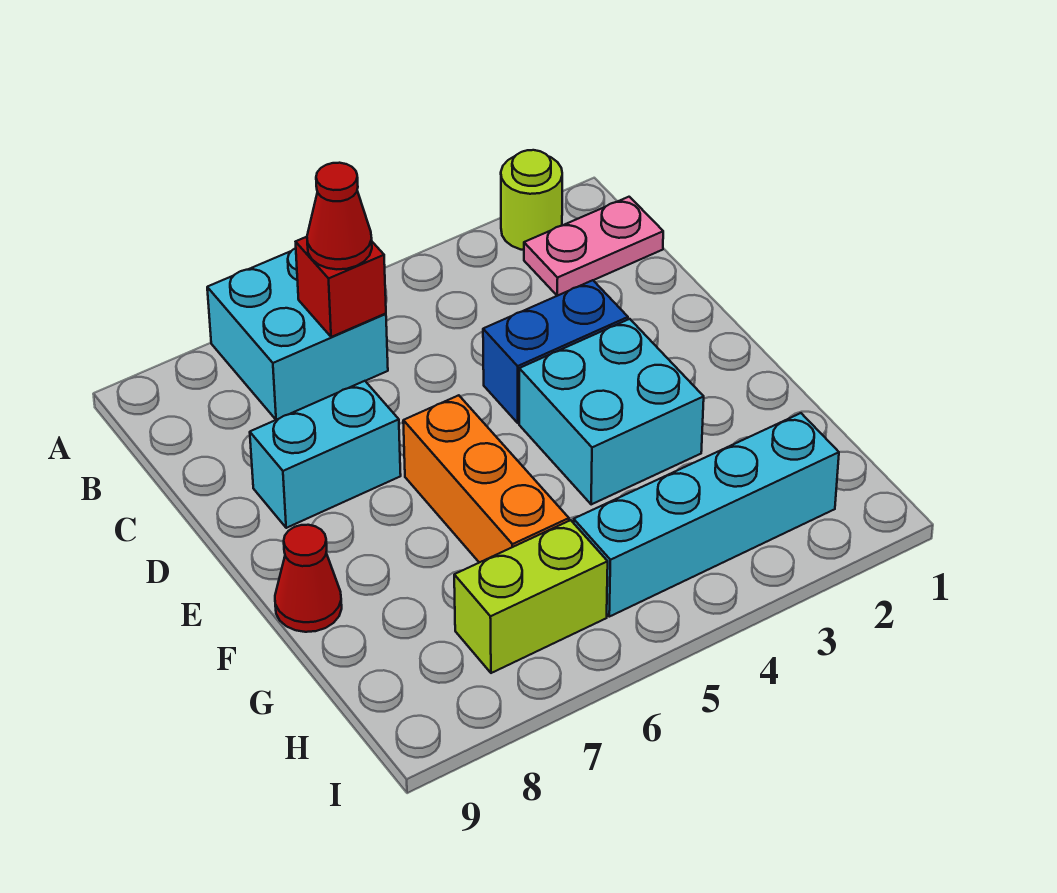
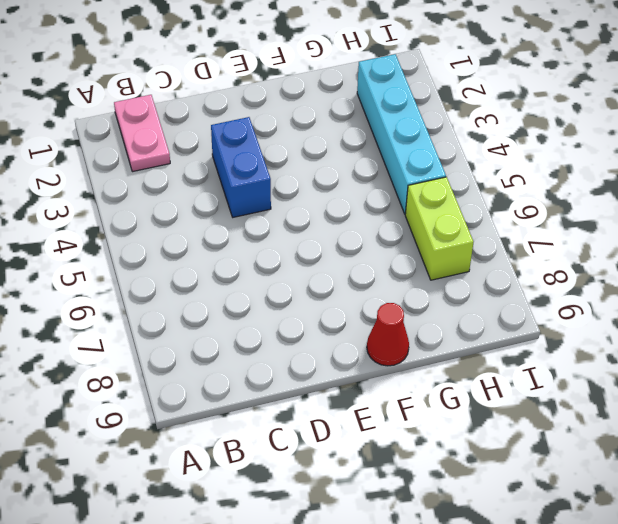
none -> lime 1x1 round brick [501,150,562,250]
none -> cyan 2x2 brick [207,248,388,420]
none -> cyan 1x2 brick [250,381,401,528]

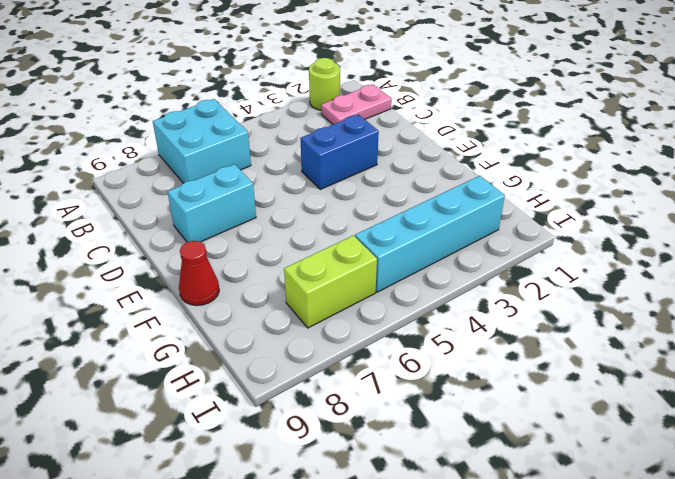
none -> cyan 2x2 brick [519,319,704,504]
none -> orange 1x3 brick [403,395,569,563]
none -> red 1x1 brick [296,237,386,337]

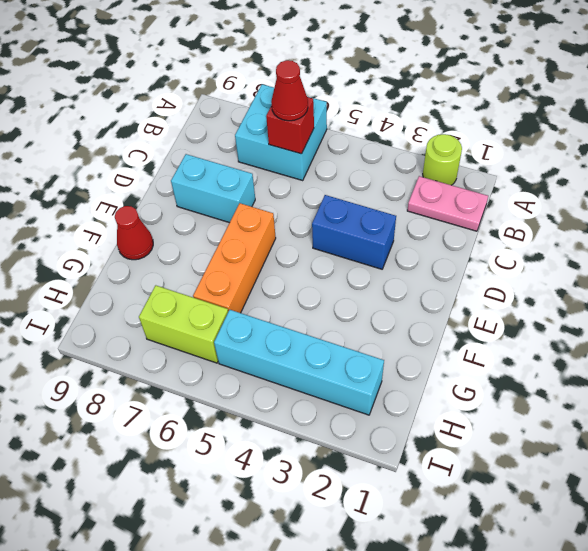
none -> cyan 2x2 brick [519,319,704,504]

